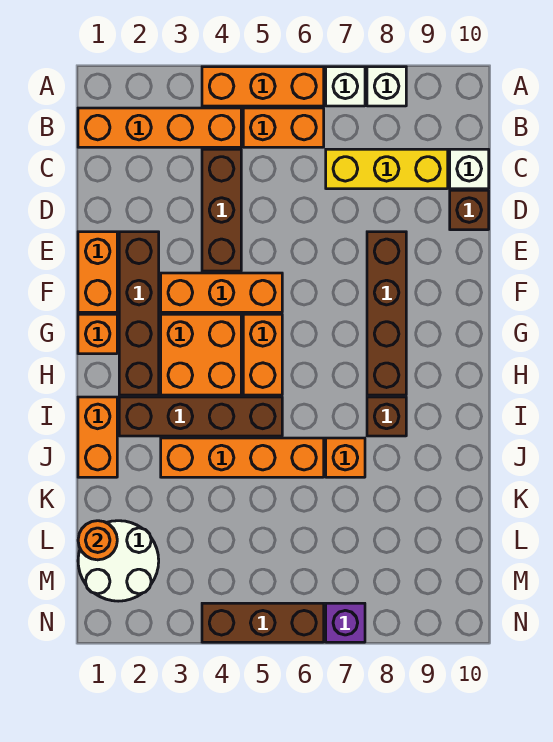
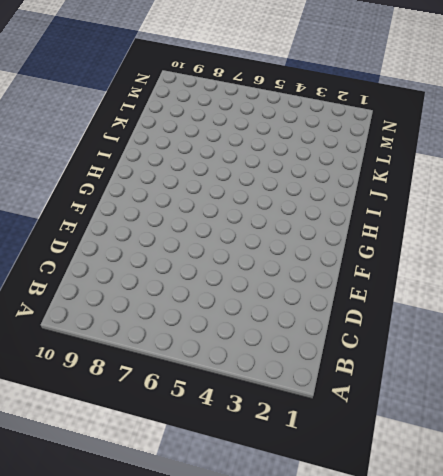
none -> orange 1x3 brick [202,67,324,106]
none -> white 1x1 brick [326,67,365,106]
none -> white 1x1 brick [367,67,406,106]

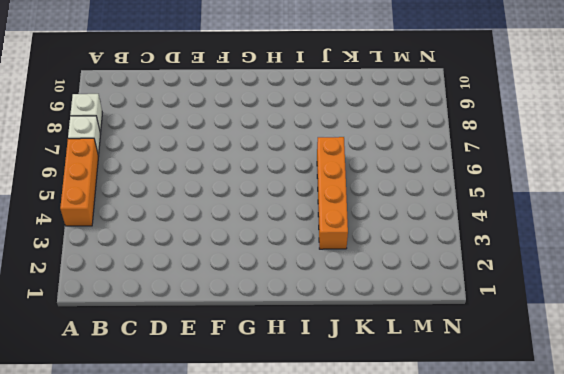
none -> orange 1x4 brick [78,108,241,147]
none -> orange 1x2 brick [243,108,324,147]
none -> brown 1x3 brick [202,149,241,271]

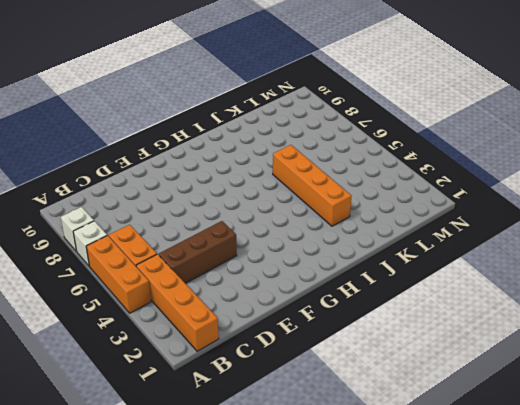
none -> yellow 1x3 brick [326,149,448,189]
none -> white 1x1 brick [450,149,489,189]
none -> brown 1x1 brick [450,190,489,230]

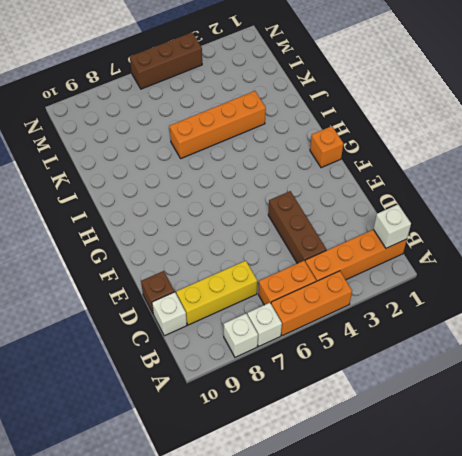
white 1x1 brick [373,205,411,248] -> none
none -> orange 1x2 brick [78,232,117,312]
none -> brown 1x4 brick [119,232,159,395]
none -> brown 1x4 brick [367,232,406,395]

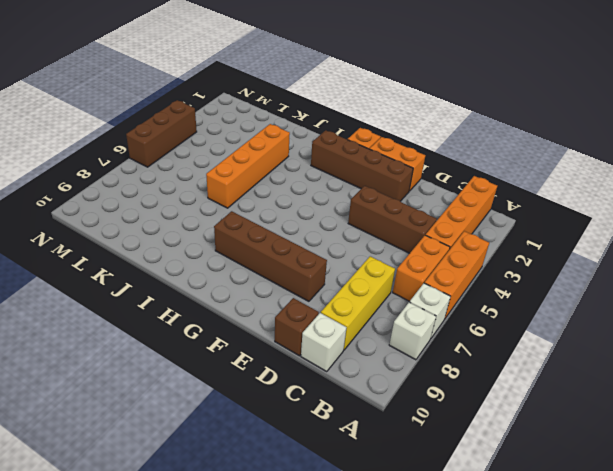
none -> orange 1x3 brick [161,273,282,312]
none -> orange 2x2 brick [161,314,241,395]
none -> orange 1x2 brick [243,314,282,395]

